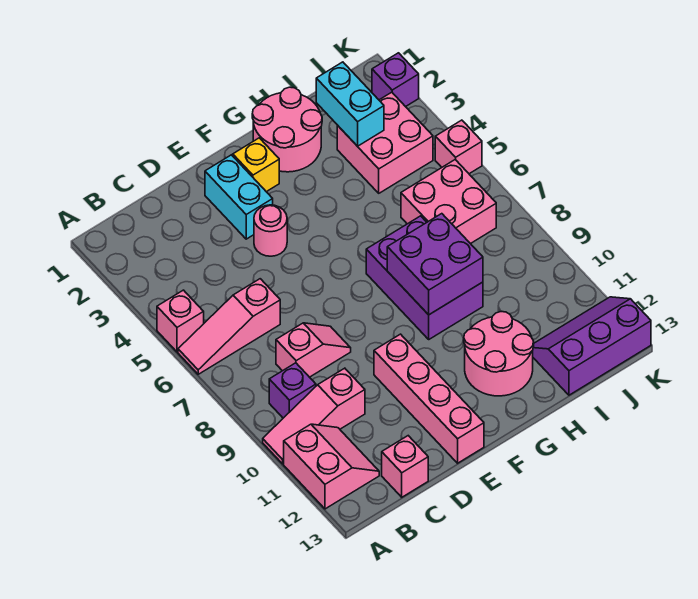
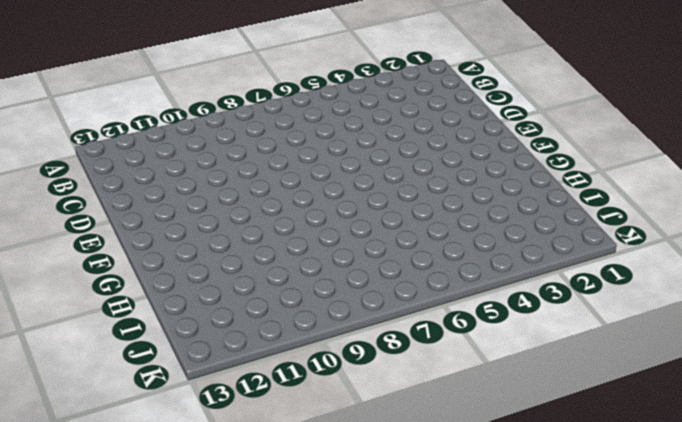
none -> pink 1x1 brick [157,290,204,352]
none -> pink 1x3 slope [178,279,280,374]
none -> pink 1x3 slope [263,368,365,464]

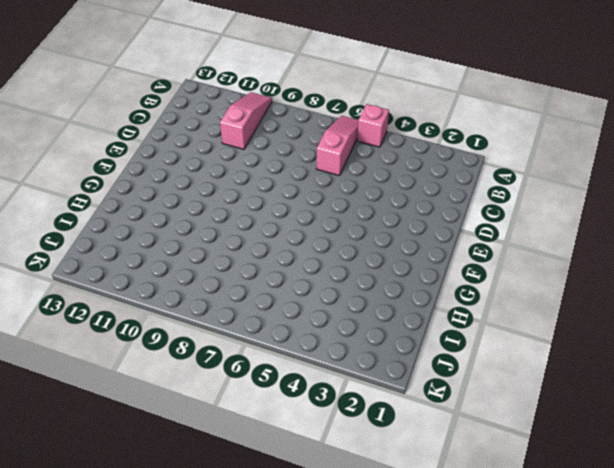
none -> pink 2x2 slope [284,424,379,509]
none -> purple 1x1 brick [269,363,316,418]
none -> pink 1x2 slope [276,323,351,377]

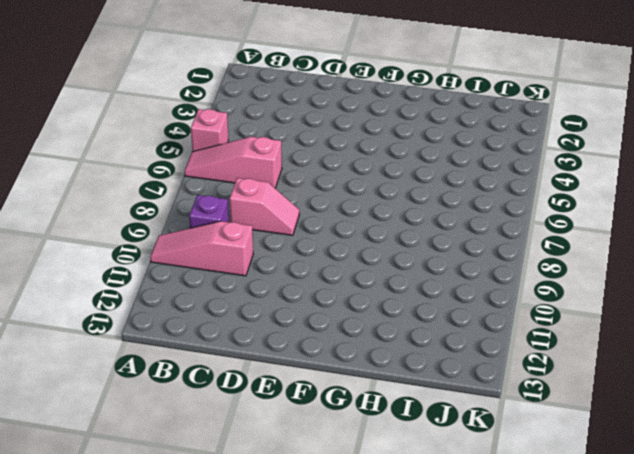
none -> pink 2x2 slope [284,424,379,509]
none -> pink 1x1 brick [382,436,428,497]
none -> cyan 1x2 brick [205,155,273,239]

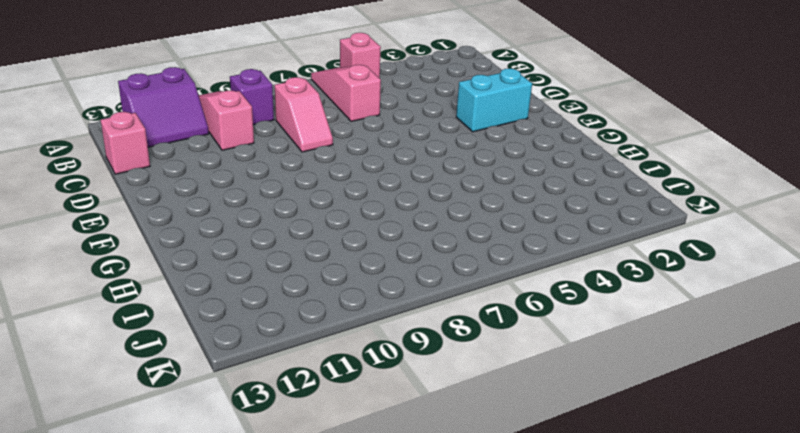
purple 2x2 slope [118,67,209,147] -> pink 2x2 slope [284,424,379,509]
none -> pink 1x1 round brick [254,205,287,256]
none -> pink 1x4 brick [374,334,484,463]
none -> yellow 1x1 brick [233,138,279,192]

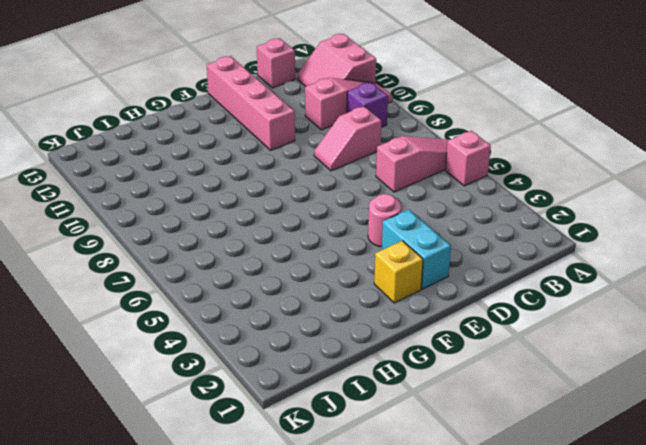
none -> pink 2x2 round brick [252,87,322,172]
none -> purple 2x3 brick [366,216,483,339]
none -> pink 2x2 round brick [464,312,534,396]

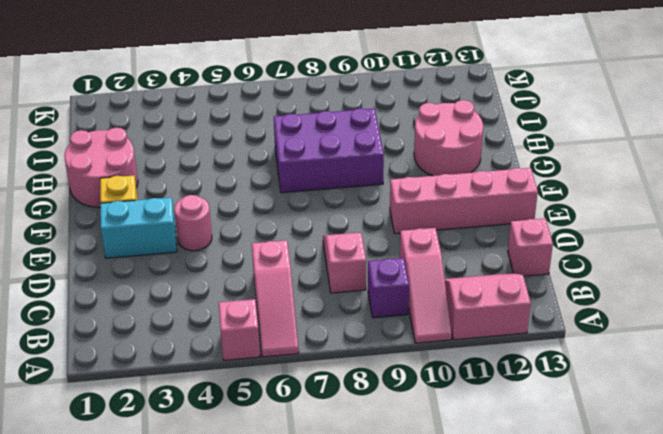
none -> pink 2x2 brick [337,92,433,193]
none -> pink 2x2 brick [401,160,496,244]
none -> purple 2x3 slope [533,297,651,395]

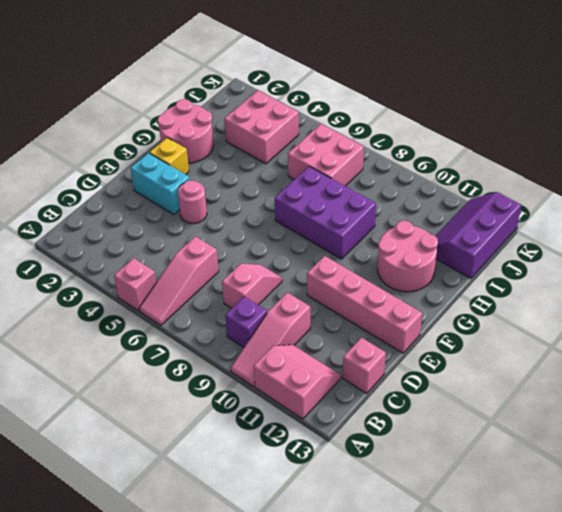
none -> purple 1x1 brick [372,53,419,107]
none -> pink 1x1 brick [435,120,482,174]
none -> purple 2x2 brick [387,214,483,315]

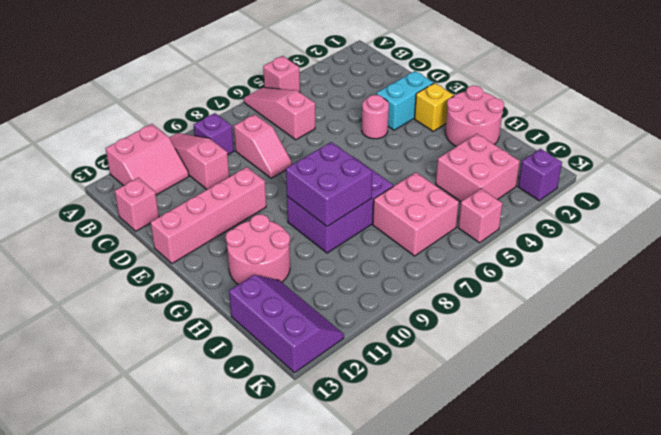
none -> cyan 1x2 brick [316,62,384,146]

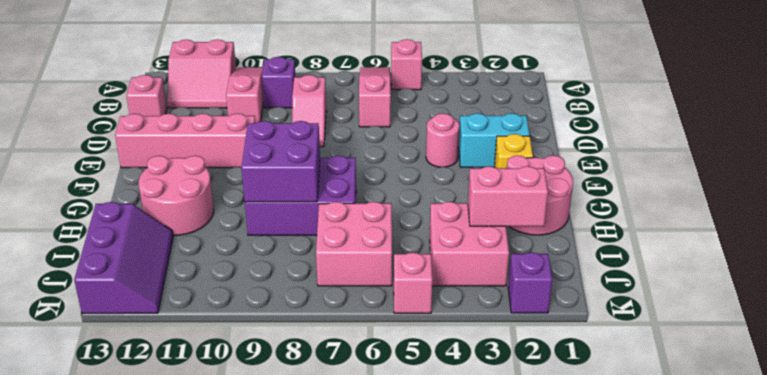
pink 1x2 brick [468,166,548,226] -> cyan 1x2 brick [316,62,384,146]

